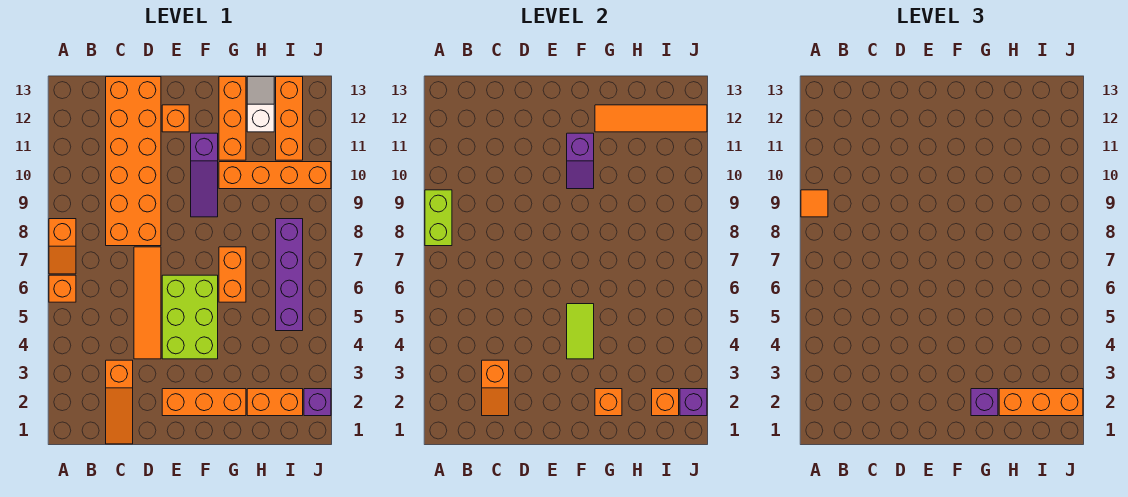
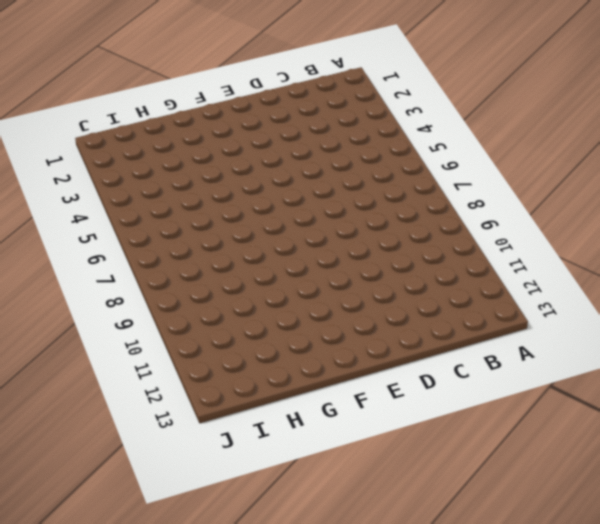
none -> orange 1x1 brick [49,275,76,302]
none -> orange 1x2 slope [49,219,76,274]
none -> orange 1x3 slope [106,360,133,444]

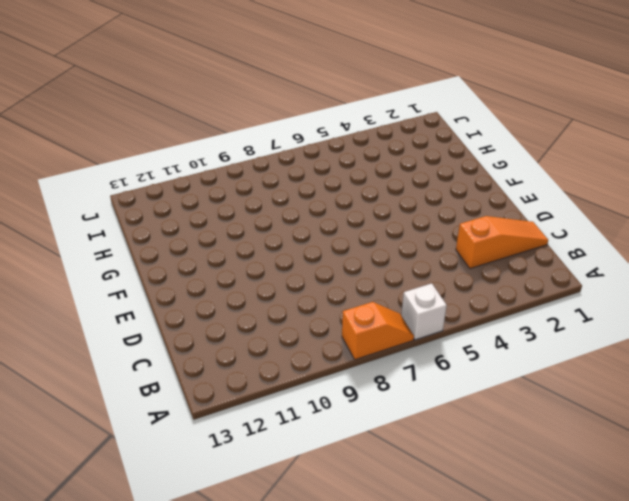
white 1x1 brick [401,283,447,340] -> orange 1x1 brick [49,275,76,302]
none -> orange 2x6 brick [106,77,161,246]
none -> orange 1x4 tile [134,247,161,359]
none -> orange 1x3 brick [162,389,246,416]

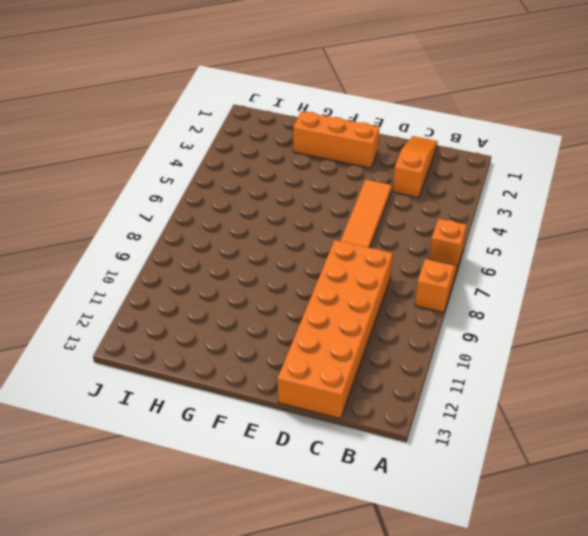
none -> lime 2x3 brick [162,275,218,359]
none -> orange 1x1 brick [162,105,189,132]
none -> purple 1x3 slope [191,133,218,217]

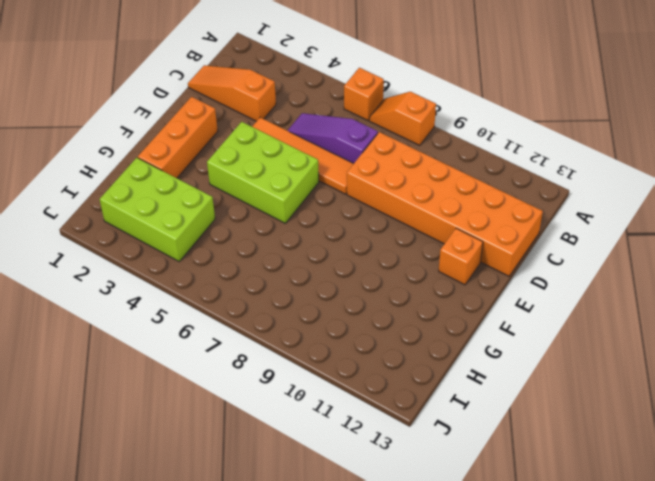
purple 1x3 slope [287,113,378,163] -> purple 1x3 slope moved to [191,133,218,217]
lime 2x3 brick [100,158,215,261] -> orange 1x2 brick [247,389,303,416]
none -> orange 1x2 brick [219,247,246,302]
none -> orange 1x4 brick [219,162,331,189]
none -> orange 1x3 brick [219,77,246,160]

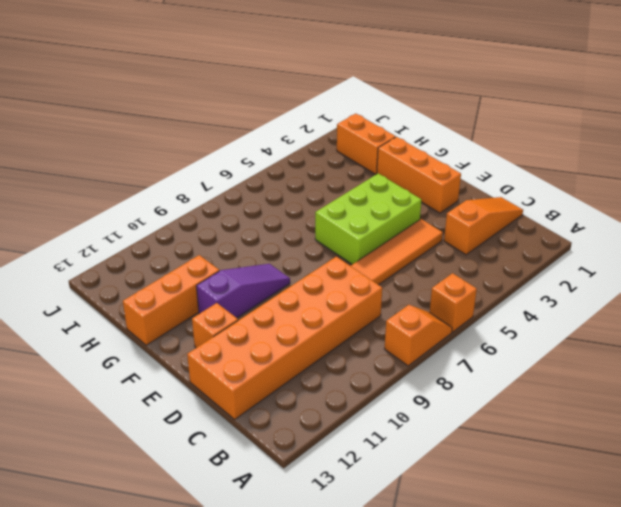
none -> orange 1x2 brick [219,247,246,302]
none -> orange 1x4 brick [219,162,331,189]
none -> white 1x2 slope [247,77,274,132]

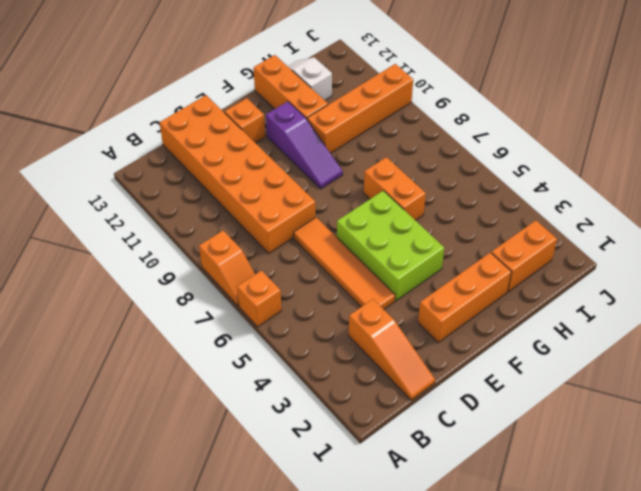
none -> purple 1x4 brick [276,219,303,331]
none -> orange 1x3 brick [276,77,303,160]
none -> purple 1x1 brick [304,389,331,416]

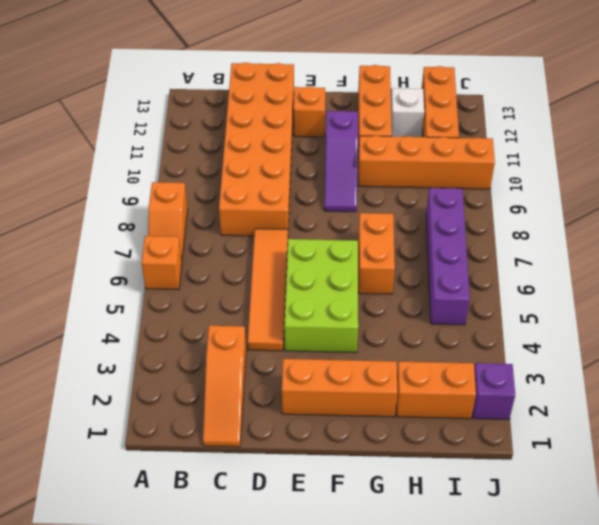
none -> lime 1x2 brick [425,190,452,246]
none -> orange 1x2 slope [482,360,509,416]
none -> lime 1x2 tile [567,304,594,359]

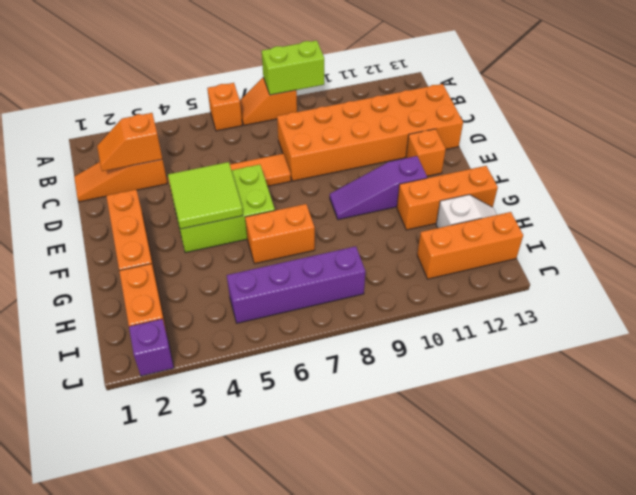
lime 2x2 tile [168,162,243,229] -> lime 1x2 tile [567,304,594,359]
none -> orange 1x4 brick [219,162,331,189]
none -> purple 1x2 slope [567,133,594,189]
none -> orange 1x1 brick [595,389,622,416]

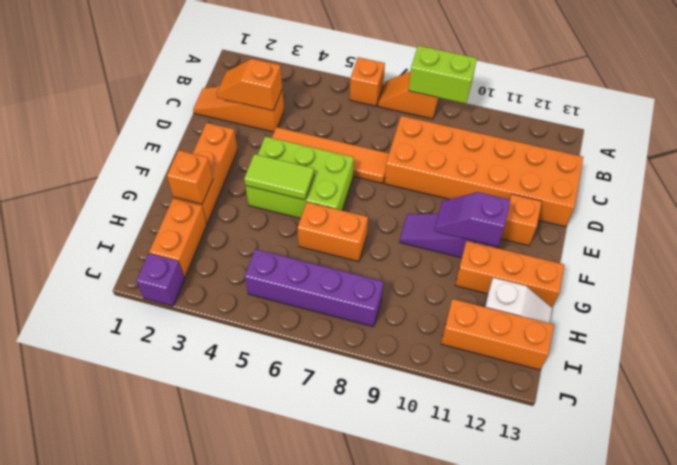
none -> orange 1x4 brick [219,162,331,189]
none -> orange 1x4 tile [595,105,707,132]
none -> orange 1x1 brick [652,389,679,416]

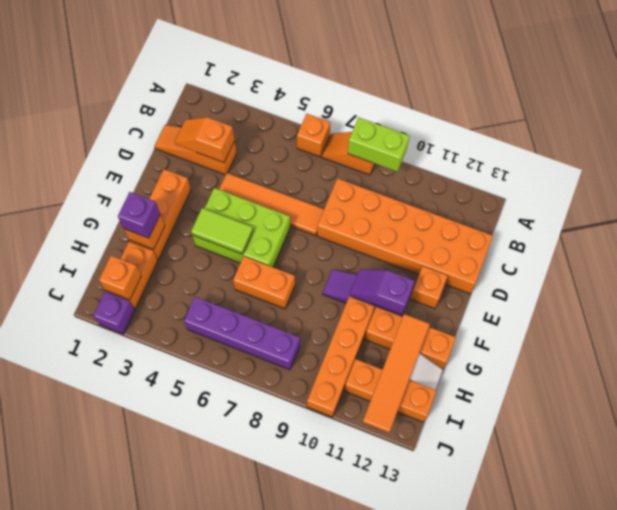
none -> purple 1x1 brick [680,389,707,416]
none -> orange 1x1 tile [801,190,828,217]
none -> orange 1x3 brick [999,389,1083,416]

